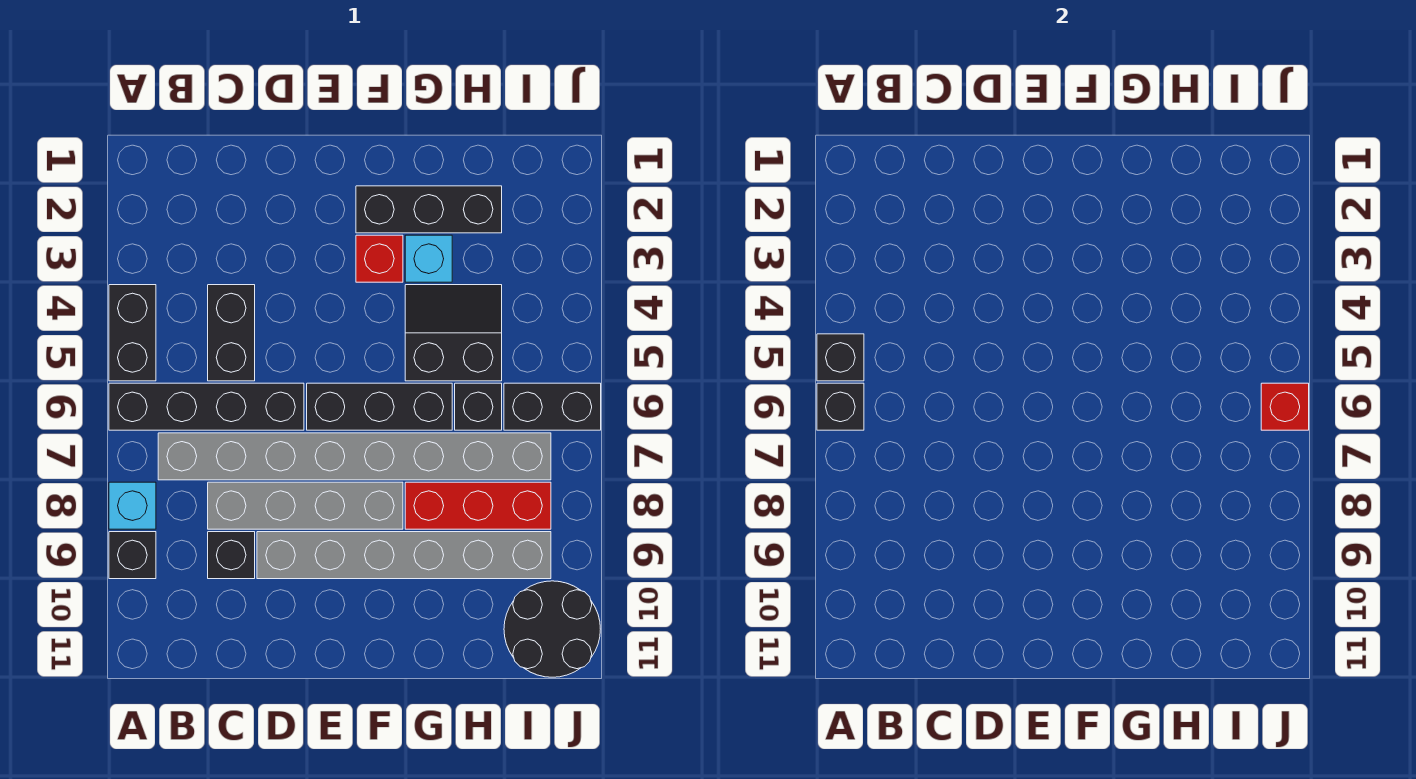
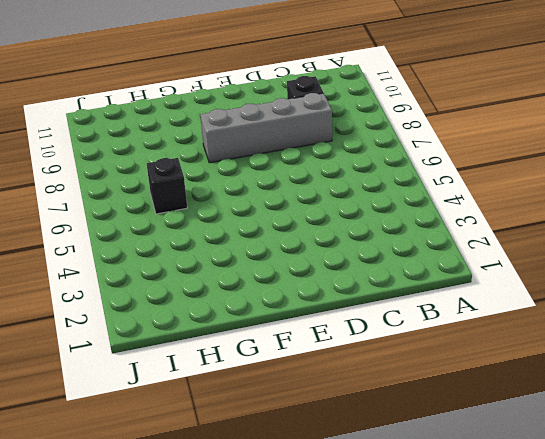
none -> black 1x2 brick [109,285,156,381]
none -> black 1x4 brick [109,383,304,430]
none -> cyan 1x1 brick [109,482,156,529]

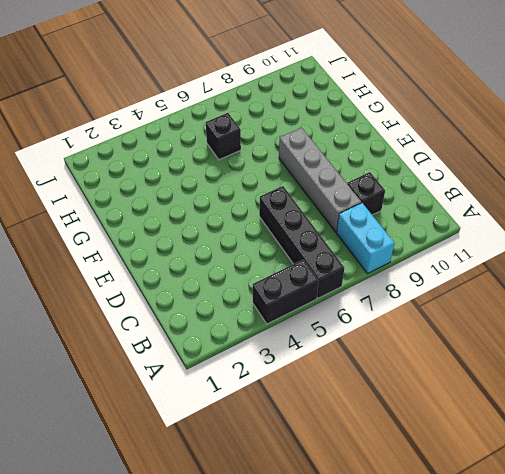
cyan 1x2 brick [337,203,394,274] -> cyan 1x1 brick [109,482,156,529]
none -> black 1x1 brick [109,532,156,579]
none -> grey 1x8 brick [158,433,551,480]
none -> black 1x2 brick [208,285,255,381]

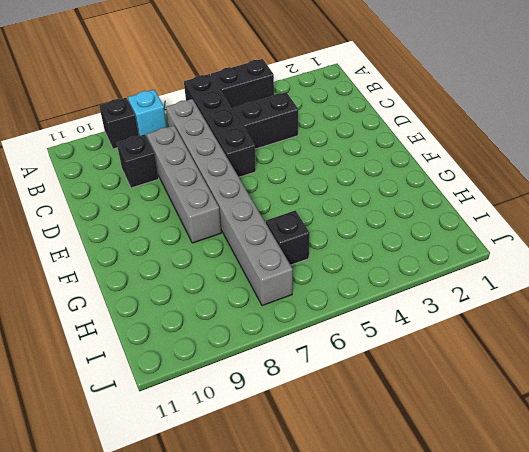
none -> grey 1x6 brick [257,532,551,579]
none -> black 1x3 brick [307,383,452,430]
none -> black 1x3 brick [356,186,502,233]

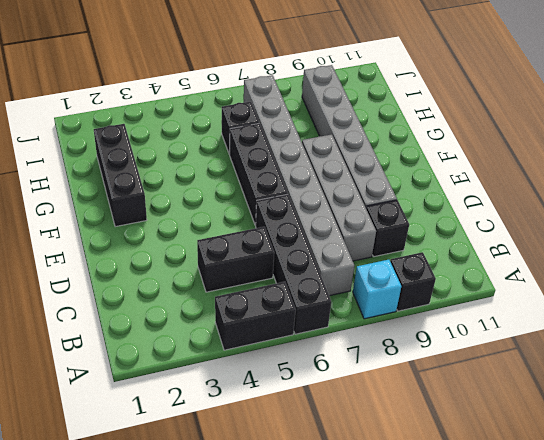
none -> red 1x1 brick [356,235,403,282]
none -> cyan 1x1 brick [405,235,452,282]
none -> black 2x2 slope [405,285,502,381]

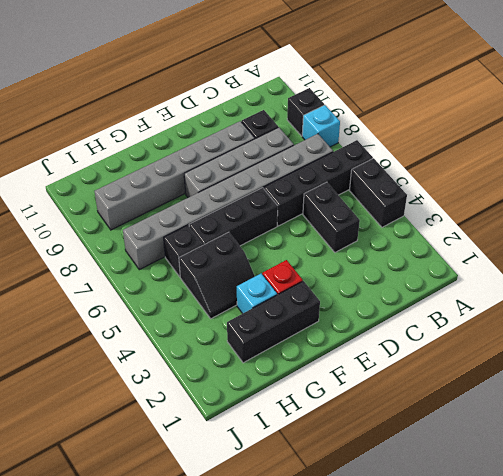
none -> red 1x3 brick [405,482,551,529]
none -> black 1x2 brick [504,383,601,430]
none -> black 2x2 round brick [504,581,600,677]

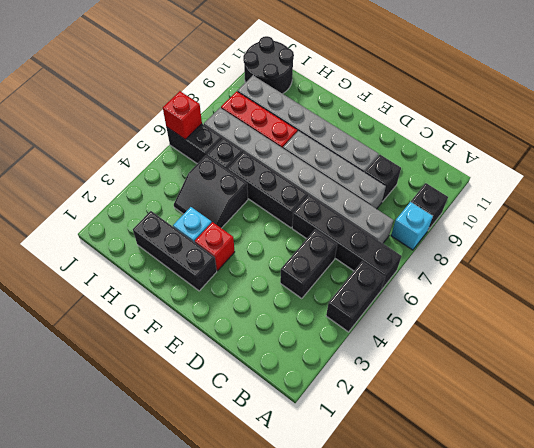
none -> black 1x1 brick [817,334,864,381]
none -> black 1x1 brick [817,383,864,430]

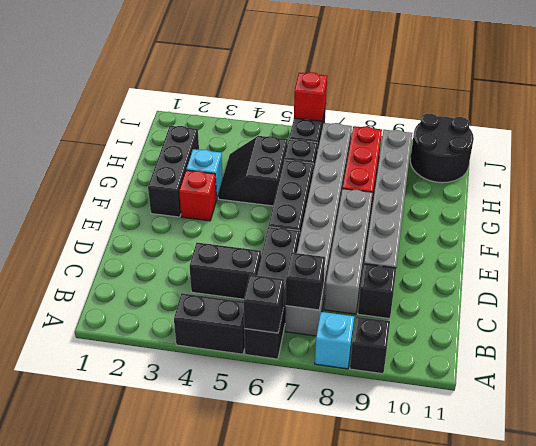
black 1x1 brick [286,253,325,310] -> black 1x1 brick moved to [817,334,864,381]

